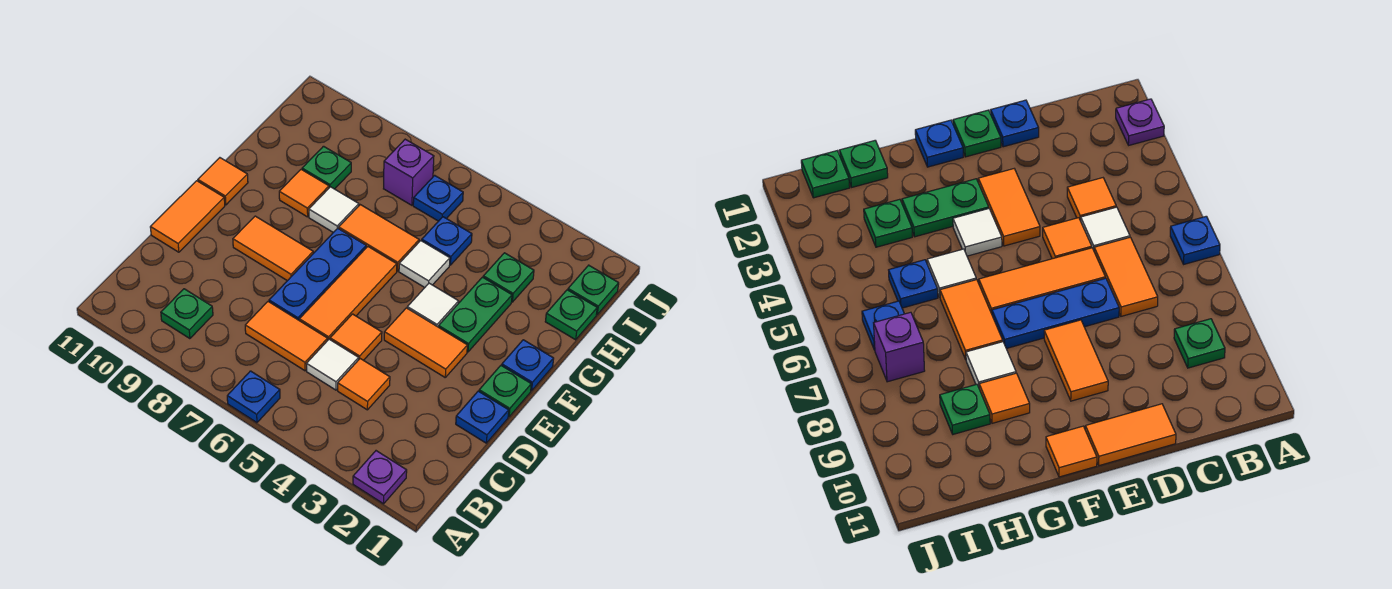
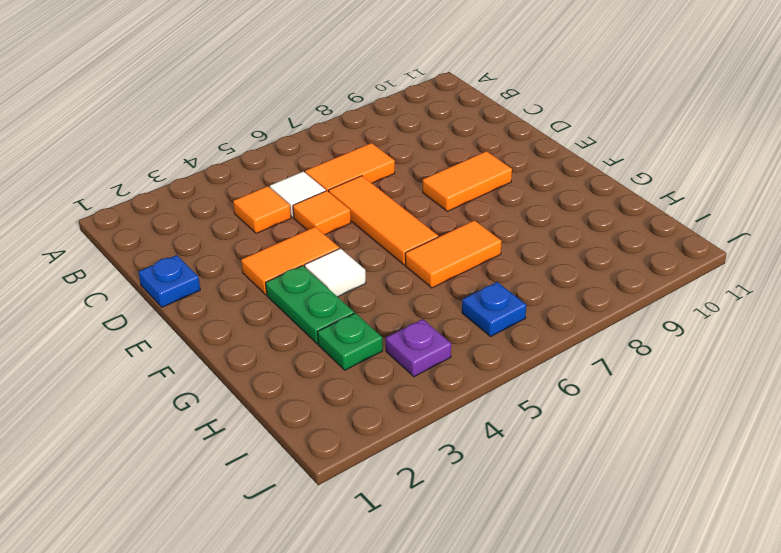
purple 1x1 plate [386,319,451,377] -> purple 1x1 plate moved to [353,451,407,504]
none -> blue 1x1 plate [227,371,280,423]
none -> green 1x1 plate [161,289,213,339]
none -> blue 1x3 plate [269,228,366,320]

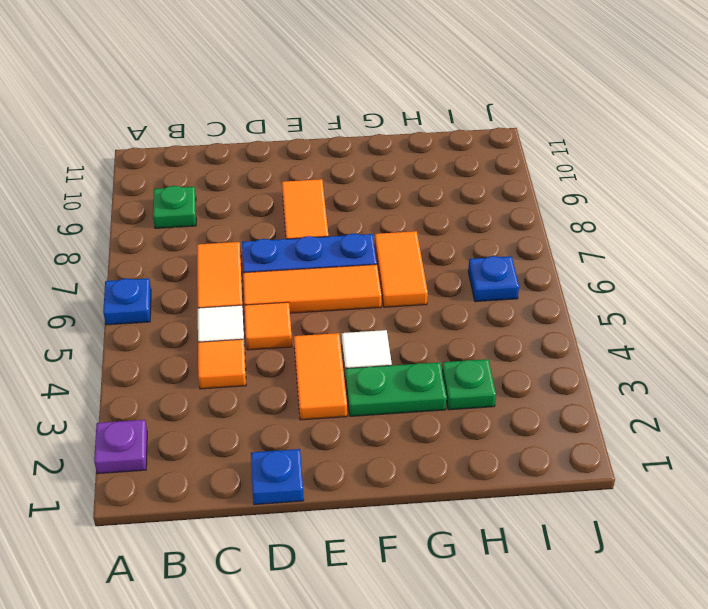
none -> orange 1x2 tile [150,181,225,252]
none -> green 1x1 plate [479,365,531,417]
none -> blue 1x1 plate [502,340,554,391]

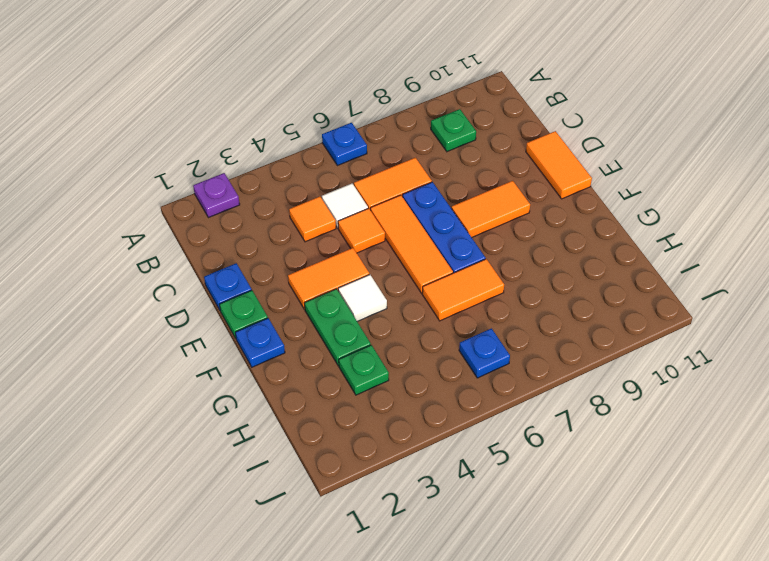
none -> orange 1x1 tile [198,158,248,205]
none -> white 1x1 tile [399,241,450,287]
none -> white 1x1 tile [309,187,359,232]

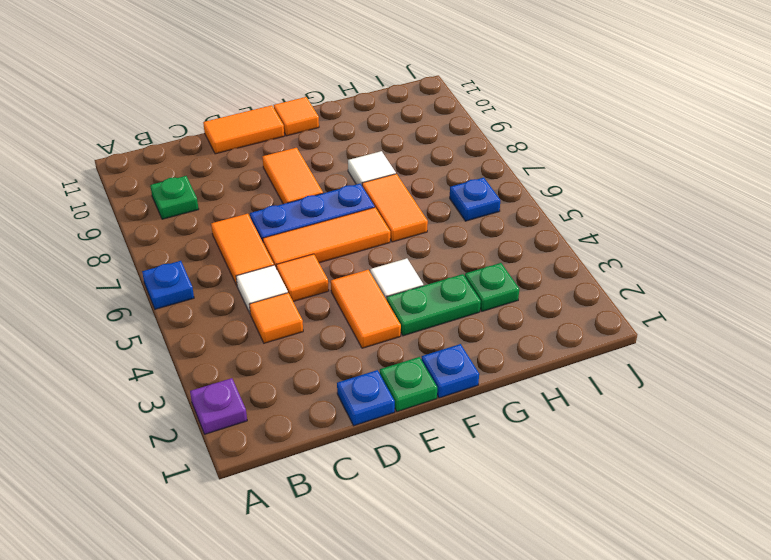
none -> white 1x1 tile [399,241,450,287]
none -> orange 1x1 tile [279,169,329,217]
none -> green 1x1 plate [545,290,597,340]

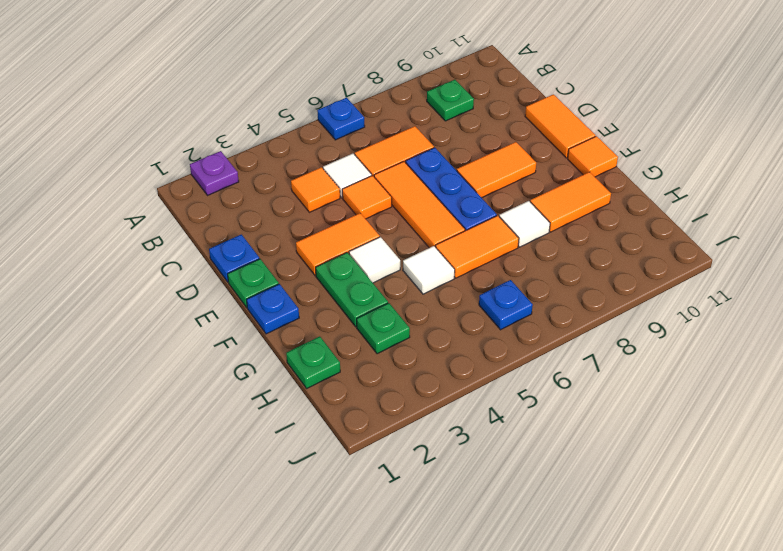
orange 1x2 tile [530,172,611,232] -> orange 1x1 tile [279,169,329,217]
none -> blue 1x1 plate [422,217,472,265]
none -> green 1x1 plate [302,146,351,189]
none -> green 1x1 plate [568,265,619,315]

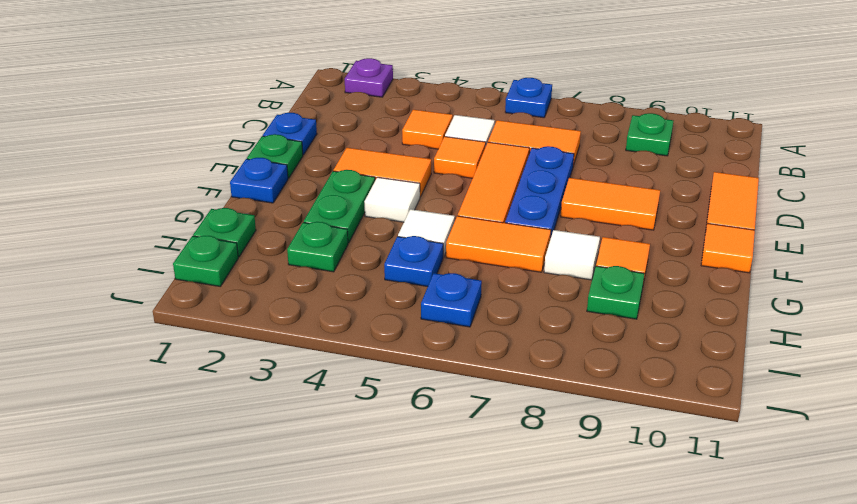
none -> purple 1x1 brick [384,139,434,205]

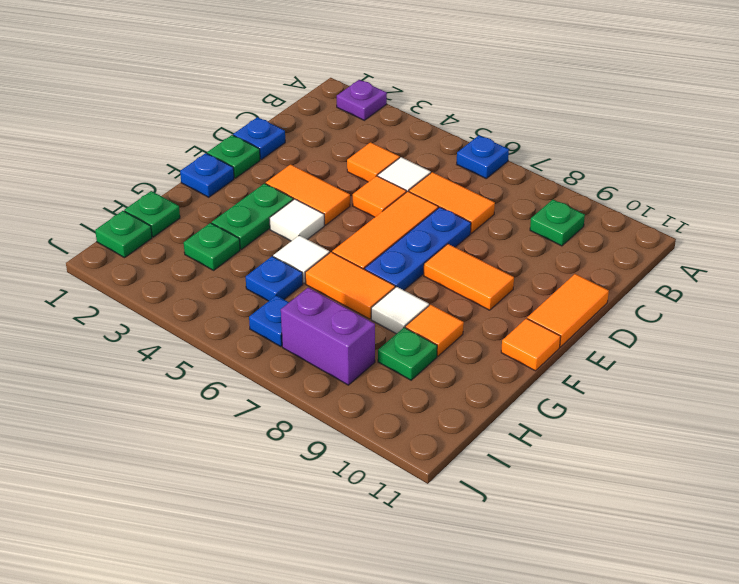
purple 1x2 brick [281,288,375,385] -> purple 1x1 brick [384,139,434,205]

